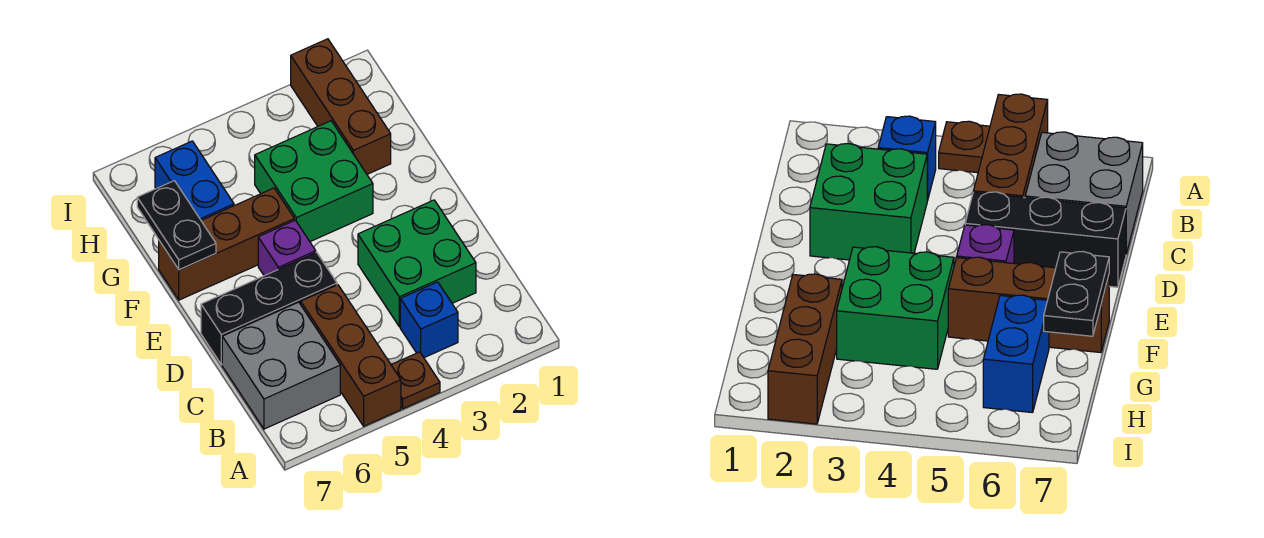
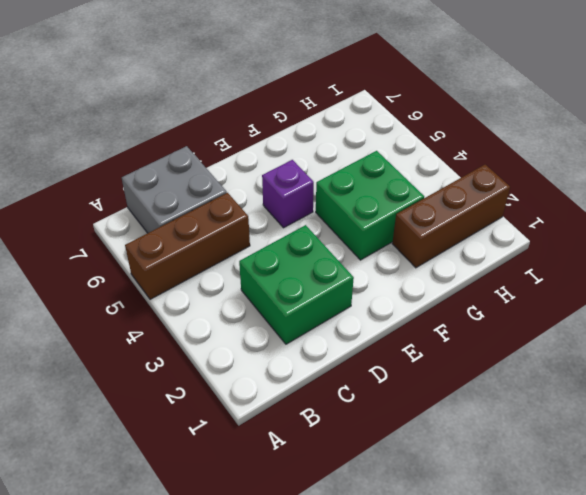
none -> brown 1x1 plate [391,352,440,409]
none -> blue 1x1 brick [400,282,458,358]
none -> black 1x3 brick [201,252,337,365]

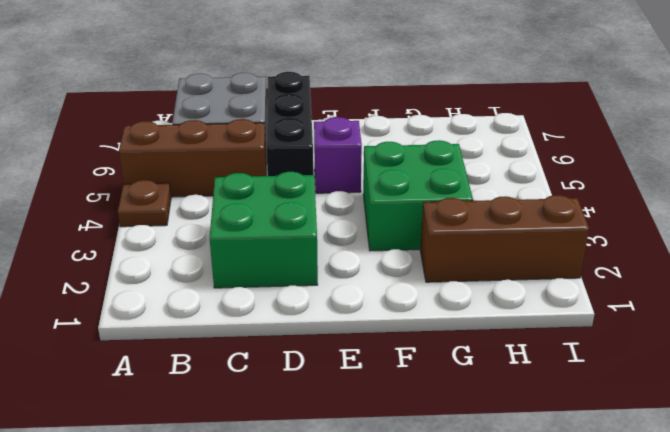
none -> blue 1x1 brick [400,282,458,358]
none -> brown 1x3 brick [159,188,294,300]
none -> blue 1x2 brick [155,141,234,220]

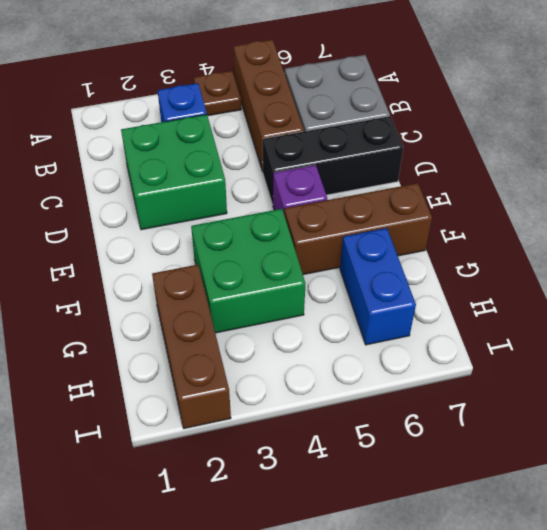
none -> black 1x2 plate [137,181,216,270]

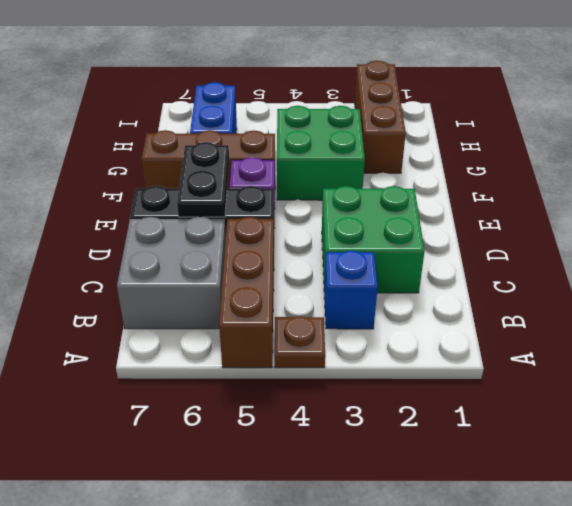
black 1x2 plate [177,142,229,217] -> black 1x2 plate moved to [137,181,216,270]

